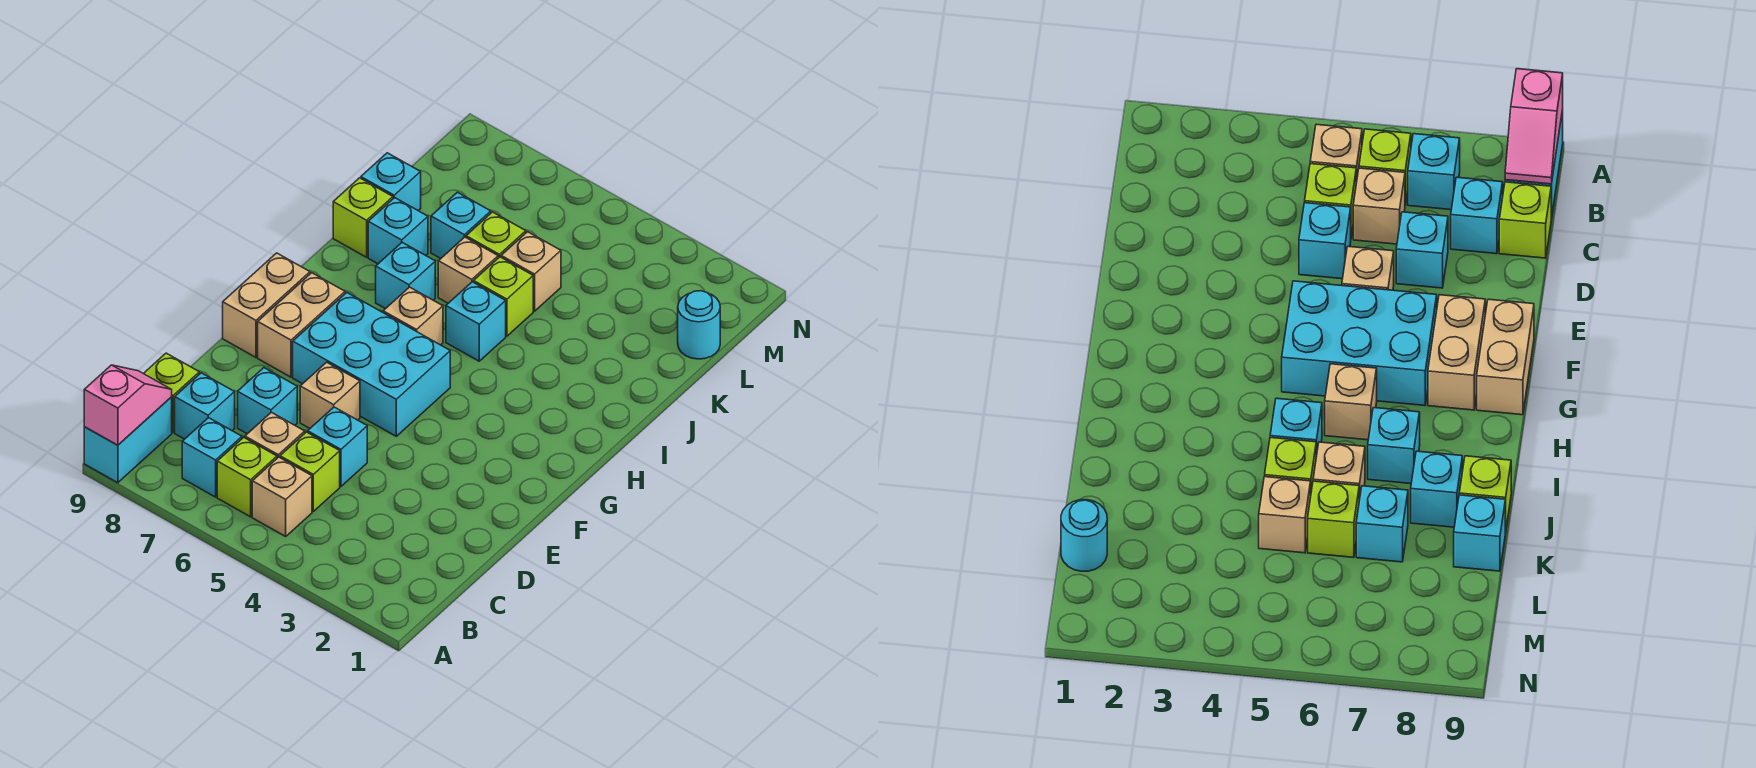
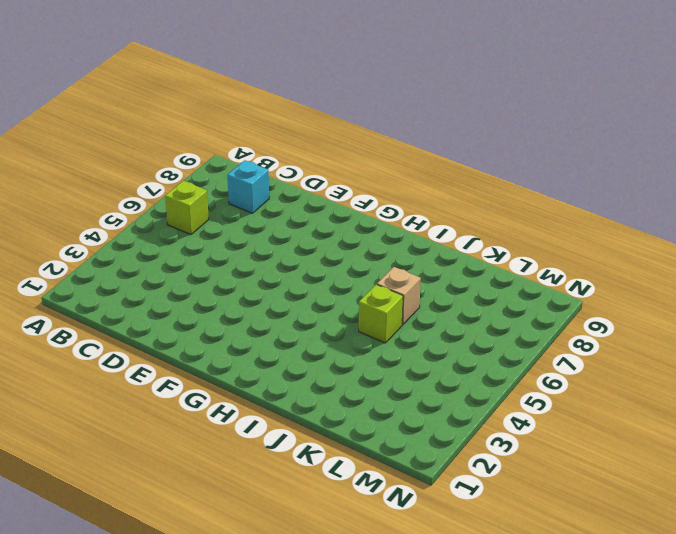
none -> cyan 1x2 brick [84,397,172,483]
none -> tan 1x1 brick [252,457,312,536]
none -> cyan 1x1 brick [182,418,242,497]

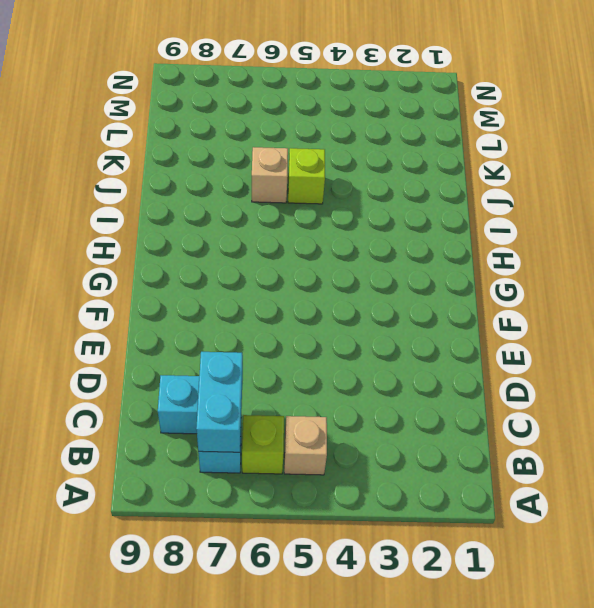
cyan 1x2 brick [196,352,243,452] -> cyan 1x2 brick moved to [84,397,172,483]
none -> lime 1x1 brick [280,432,340,511]
none -> tan 1x1 brick [245,412,305,458]
none -> lime 1x1 brick [143,353,199,432]

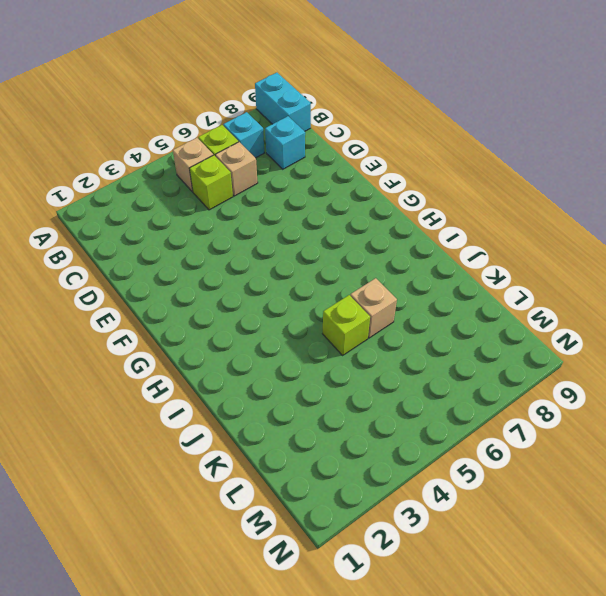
none -> lime 1x1 brick [143,353,199,432]
none -> cyan 1x1 brick [308,407,367,486]
none -> cyan 1x1 brick [238,368,297,434]

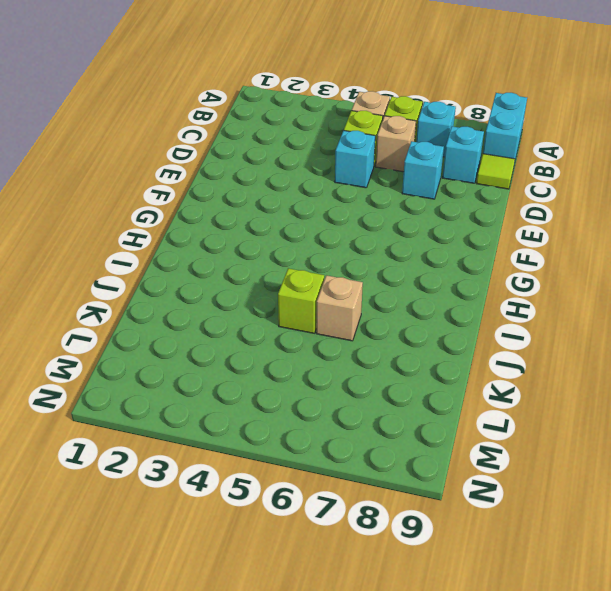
lime 1x1 tile [476,154,515,189] -> lime 1x1 brick [143,353,199,432]
none -> tan 1x1 brick [300,362,360,428]
none -> cyan 2x3 brick [293,293,450,436]
none -> tan 1x2 brick [258,273,345,377]

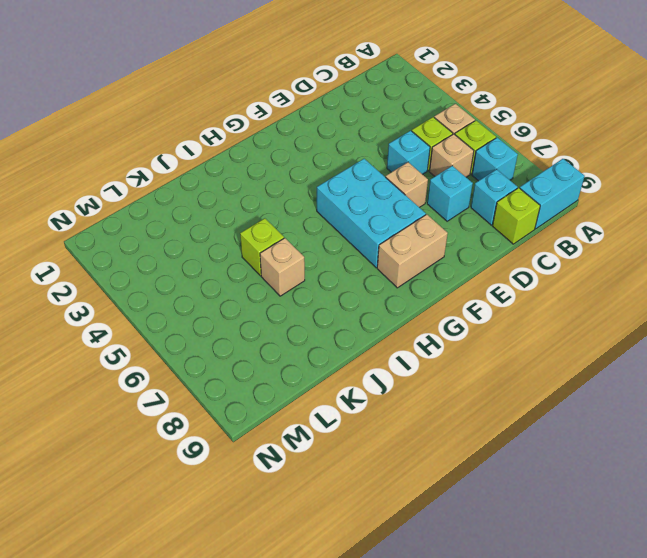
none -> tan 1x2 brick [223,253,310,357]
none -> tan 1x1 brick [383,287,443,345]
none -> cyan 1x1 brick [446,282,506,361]

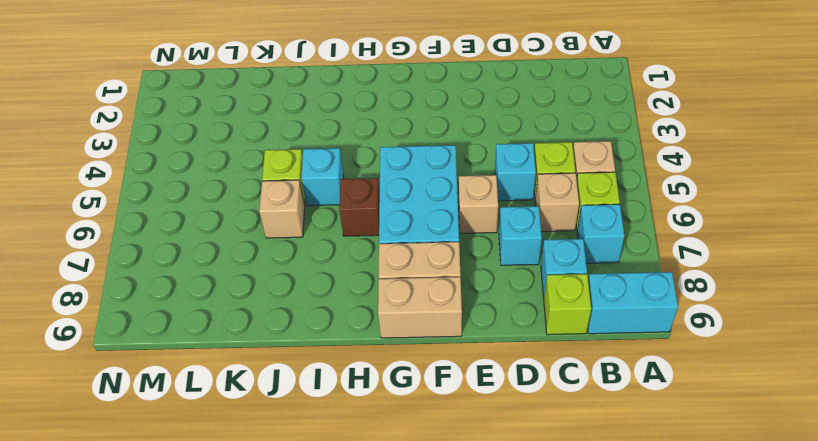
brown 1x1 brick [339,178,380,236] -> tan 1x1 brick [383,287,443,345]
none -> cyan 1x1 brick [376,242,435,309]
none -> cyan 1x1 brick [368,198,428,264]
none -> lime 1x1 brick [333,178,393,257]

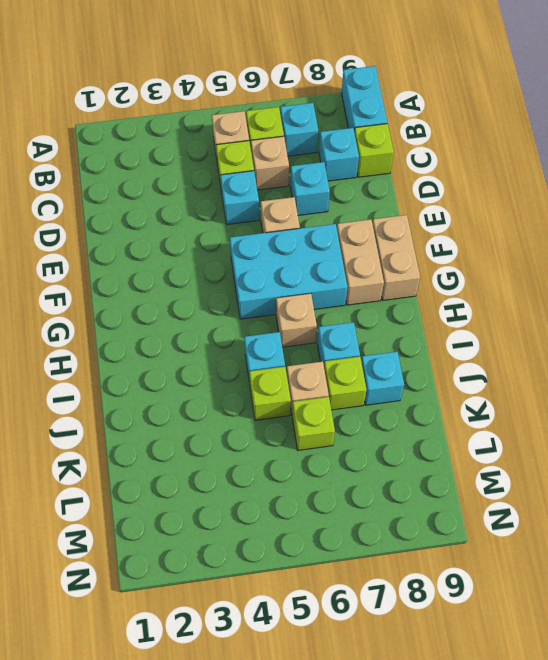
lime 1x1 brick [324,357,367,410] -> lime 1x1 brick moved to [333,178,393,257]
none -> tan 1x1 brick [501,232,561,311]
none -> cyan 1x1 brick [431,192,491,258]
none -> cyan 1x1 brick [361,153,421,211]

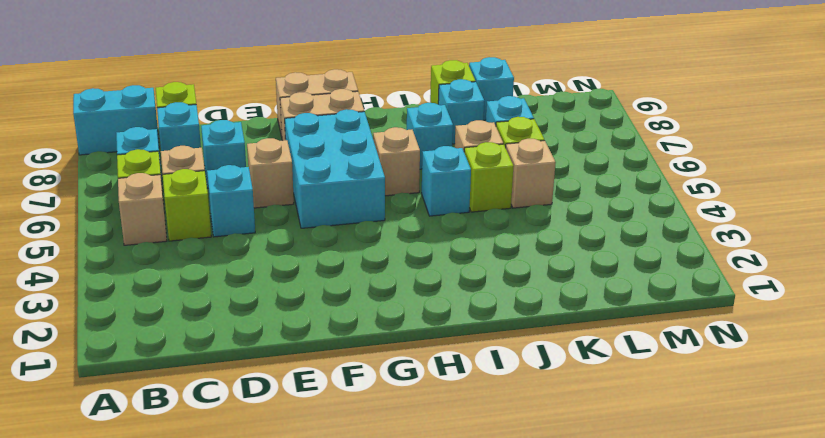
none -> cyan 1x1 round brick [678,291,720,359]
none -> pink 1x2 slope [84,365,172,445]

